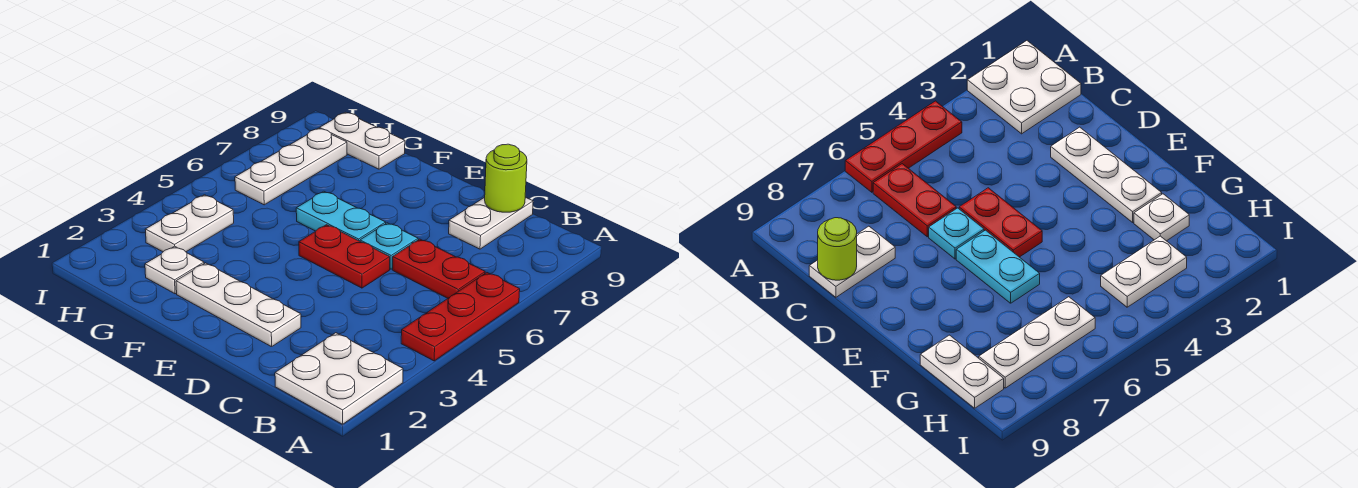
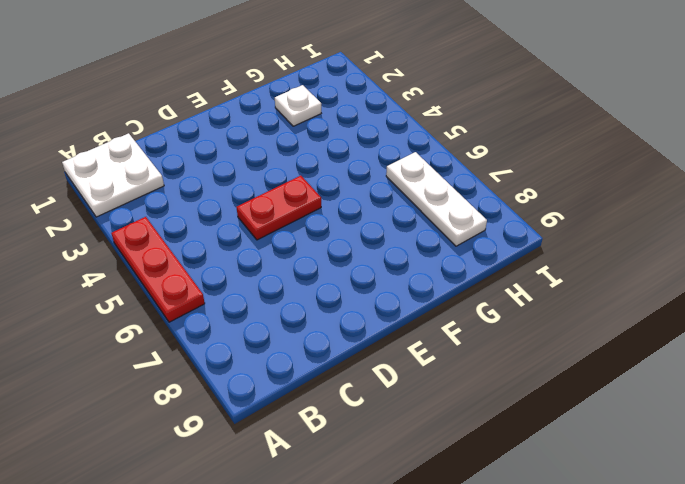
none -> red 1x2 plate [393,239,485,298]
none -> white 1x2 plate [449,197,533,249]
none -> white 1x3 plate [176,263,301,347]

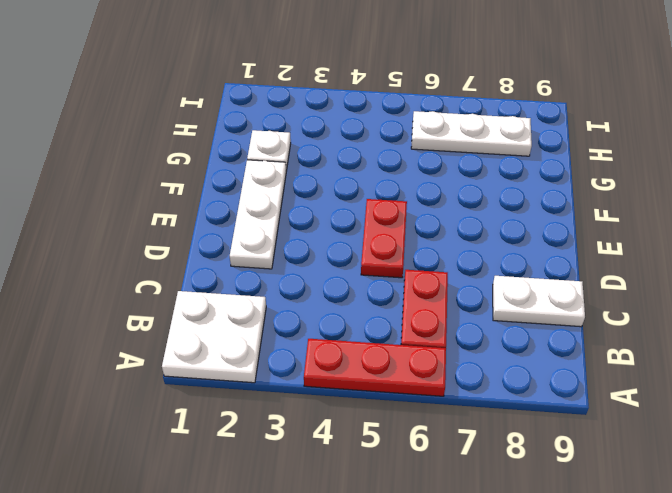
none -> cyan 1x1 plate [360,223,418,269]
none -> cyan 1x2 plate [296,191,386,241]
none -> white 1x2 plate [320,112,405,169]

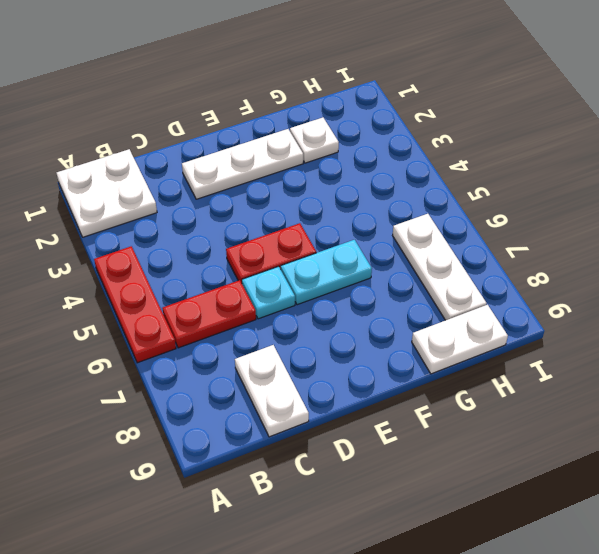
none -> white 1x2 plate [145,195,234,252]
none -> lime 1x1 round brick [485,144,527,212]

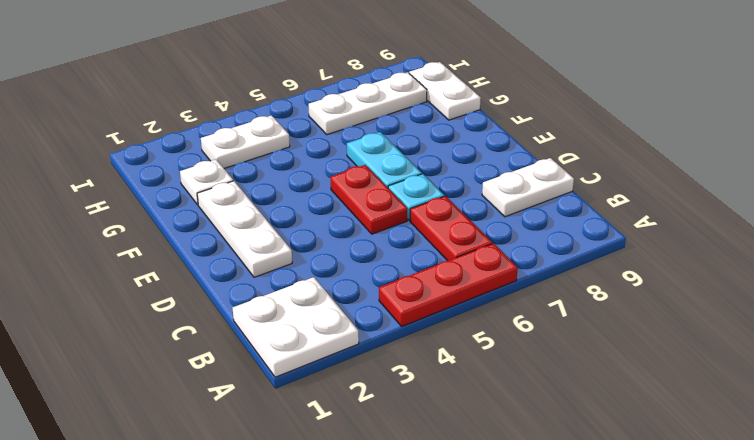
none -> lime 1x1 round brick [485,144,527,212]

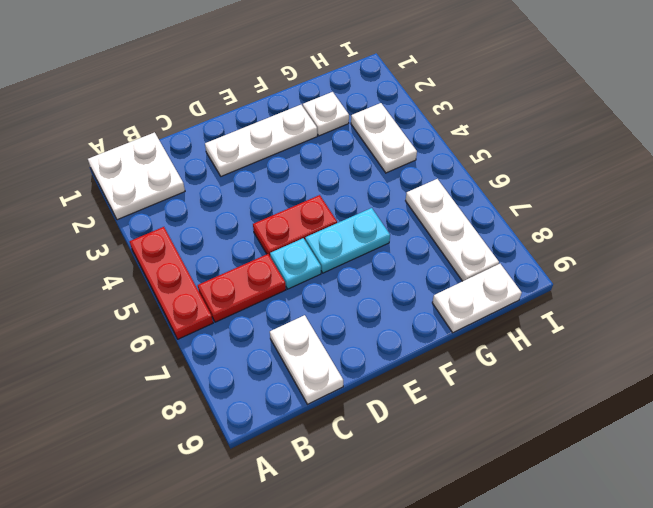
none -> lime 1x1 round brick [485,144,527,212]

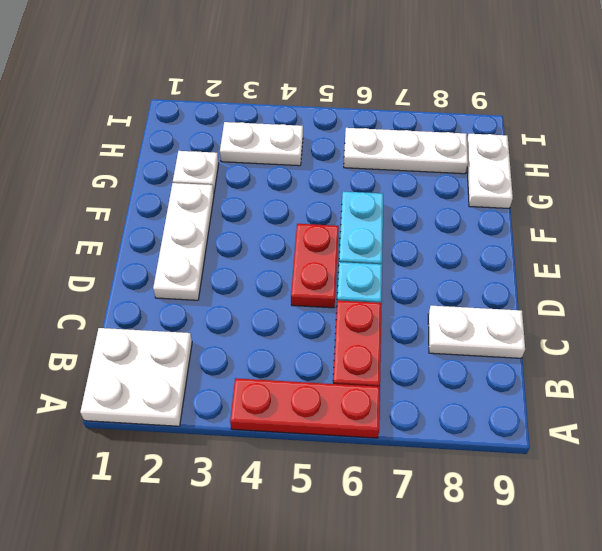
none -> lime 1x1 round brick [485,144,527,212]

